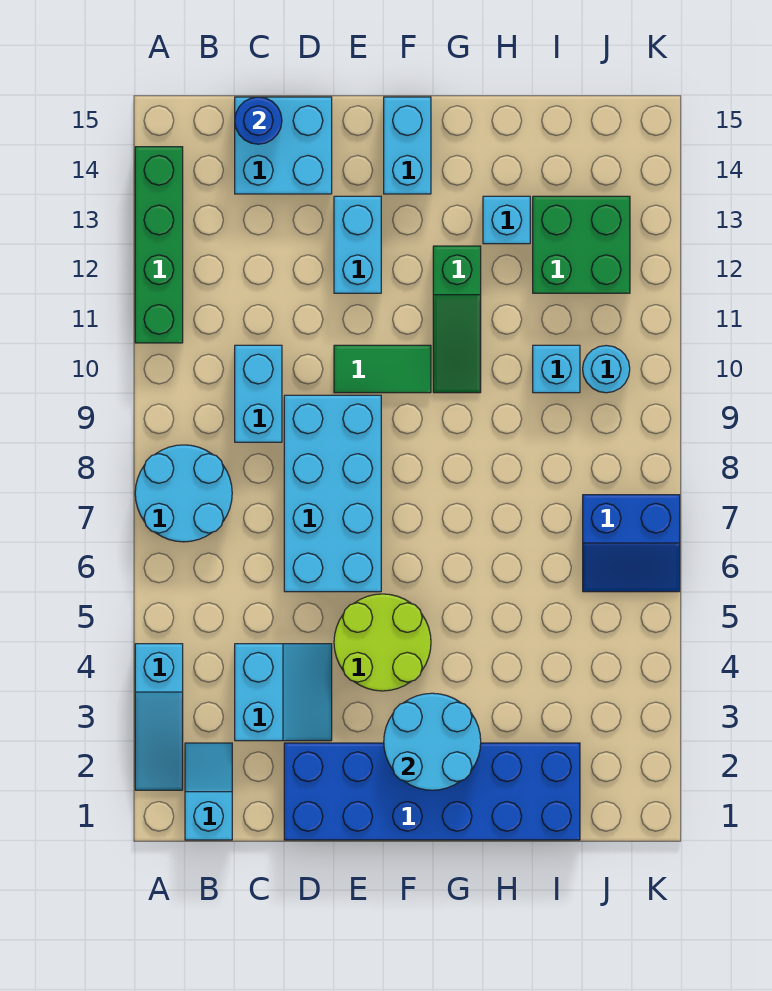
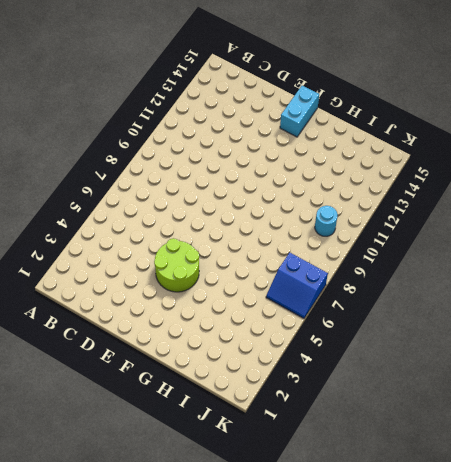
none -> cyan 1x3 slope [135,644,183,790]
none -> cyan 2x2 round brick [135,445,232,542]
none -> green 1x4 brick [135,147,183,343]

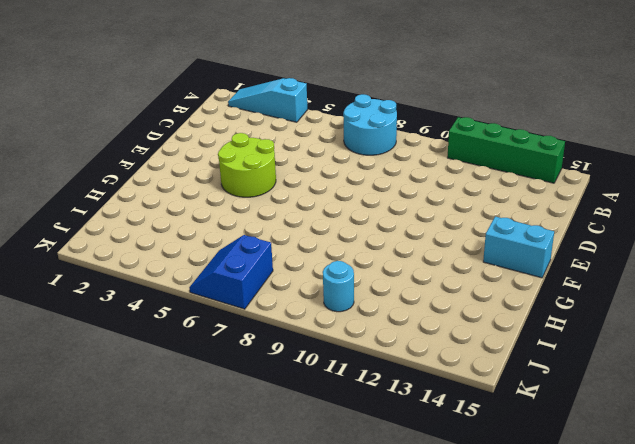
none -> cyan 1x2 slope [185,743,232,840]
none -> cyan 2x2 slope [235,644,332,741]
none -> cyan 1x2 brick [235,345,282,442]

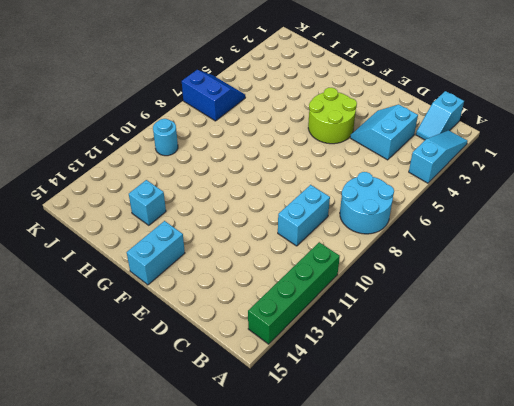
none -> cyan 2x2 brick [235,97,332,194]
none -> blue 2x6 brick [284,743,580,840]
none -> cyan 2x4 brick [284,395,381,592]

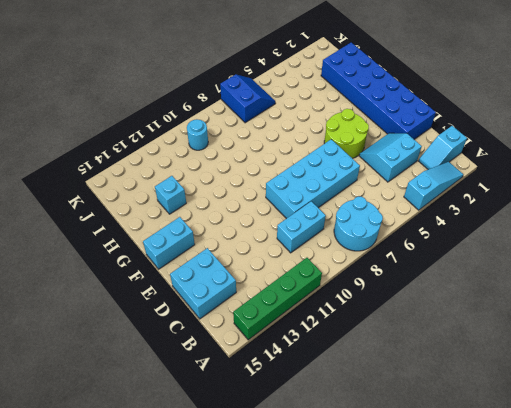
none -> green 1x2 tile [334,345,431,393]
none -> cyan 1x2 brick [334,196,381,293]
none -> green 1x3 slope [433,246,481,393]

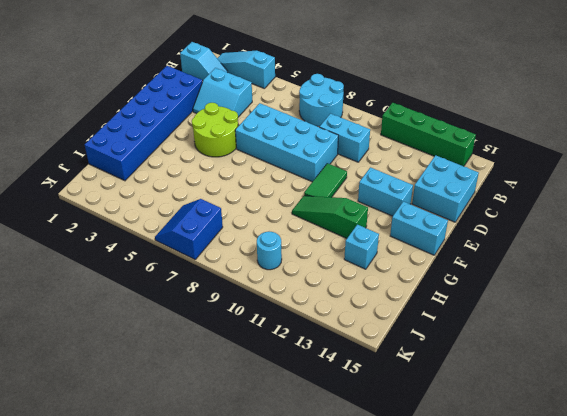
none -> cyan 1x1 brick [533,345,580,393]
none -> green 2x2 brick [533,196,630,293]
none -> blue 1x1 round brick [235,97,282,144]

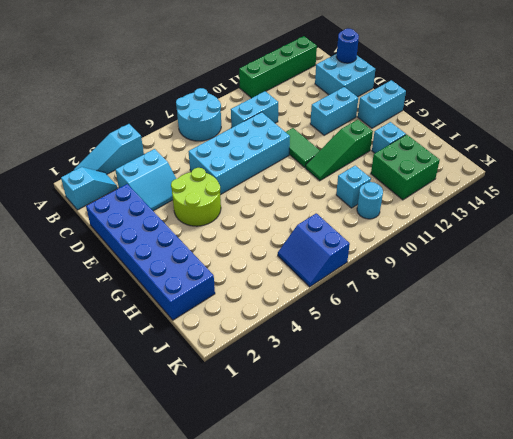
none -> cyan 2x2 round brick [384,693,481,790]

